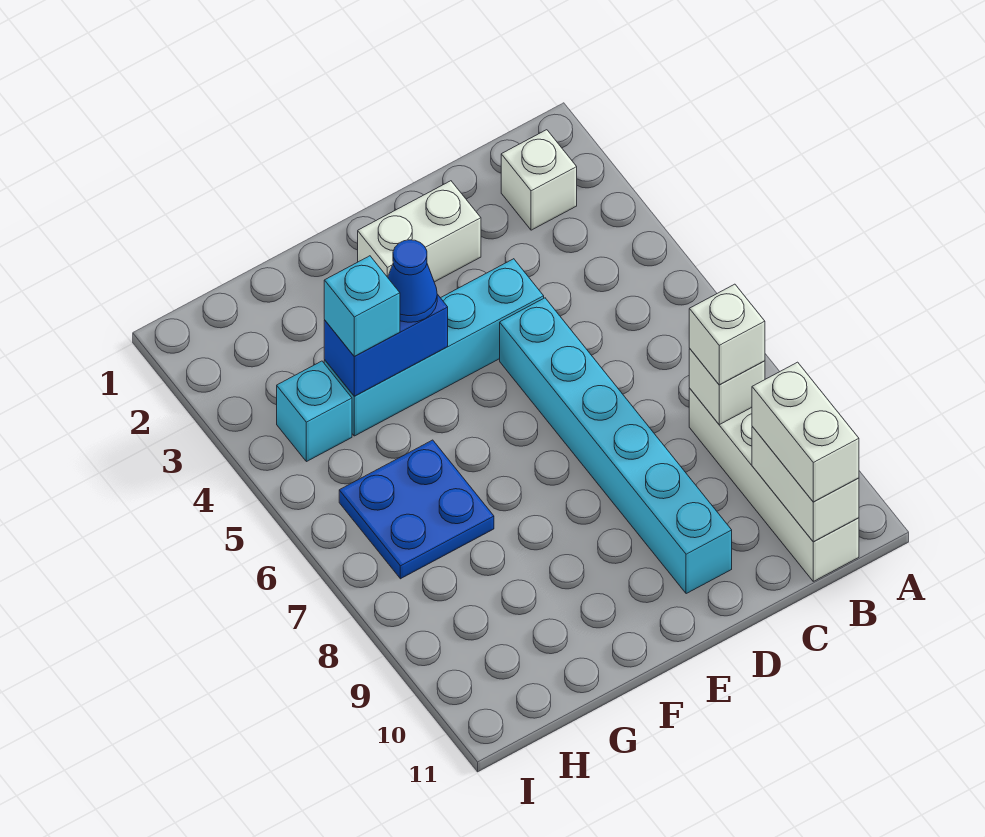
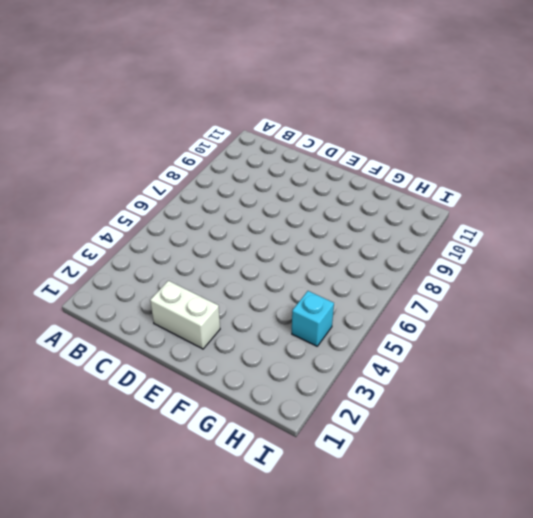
none -> white 1x1 brick [501,130,577,230]
none -> white 1x4 brick [689,388,859,581]
none -> cyan 1x4 brick [324,259,544,436]

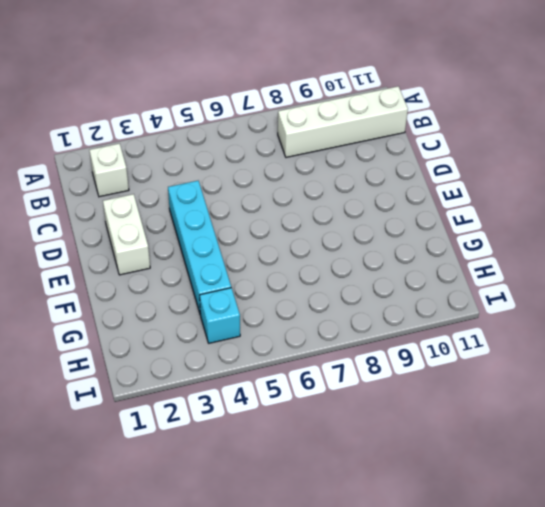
none -> cyan 1x6 brick [500,298,732,594]
none -> blue 2x2 plate [339,440,494,579]
none -> white 1x1 brick [689,349,765,425]

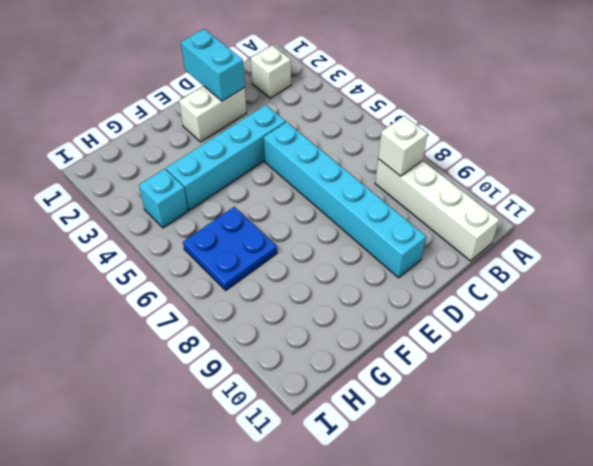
cyan 1x2 brick [181,29,245,101] -> none
none -> white 1x2 brick [752,427,859,542]
none -> blue 1x2 brick [324,294,448,396]
none -> white 1x1 brick [689,284,765,385]

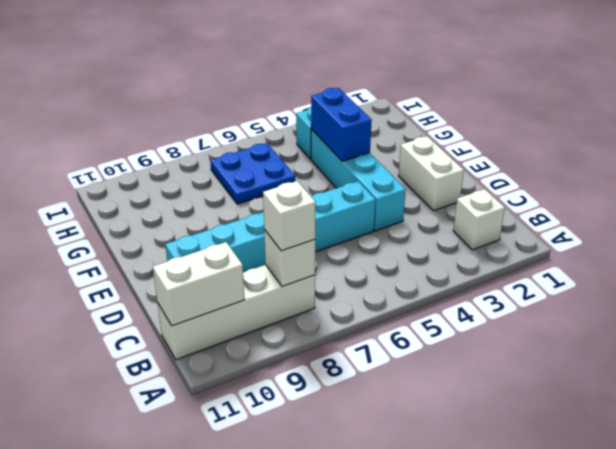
none -> white 1x2 brick [752,362,859,502]
none -> blue 1x1 cone [388,240,437,322]
none -> cyan 1x1 brick [324,256,400,356]

